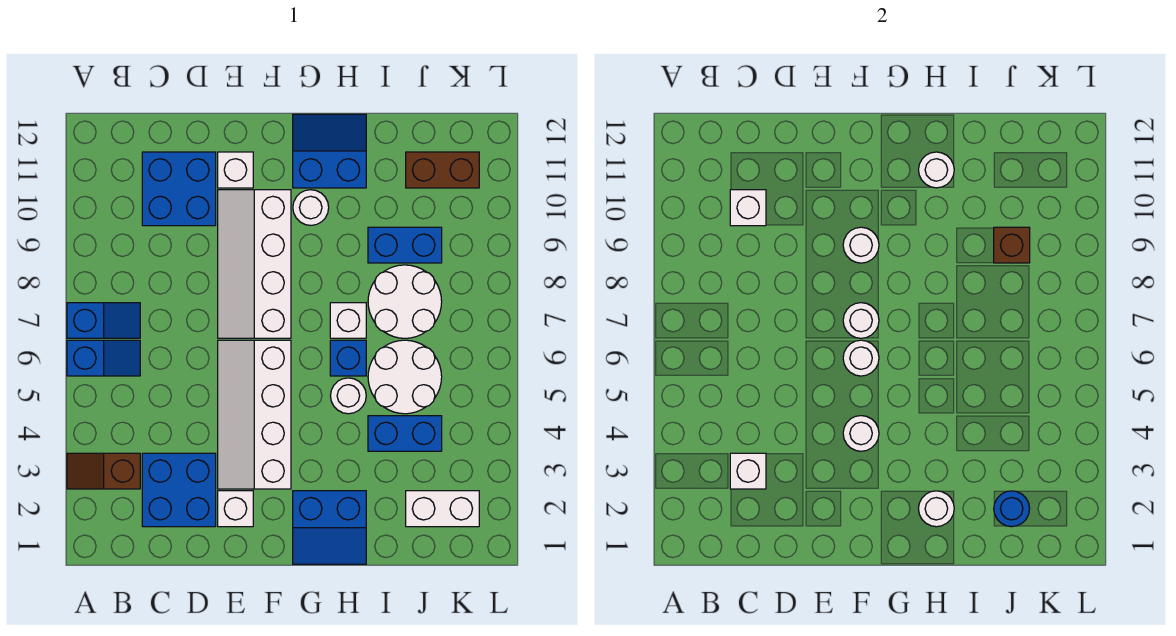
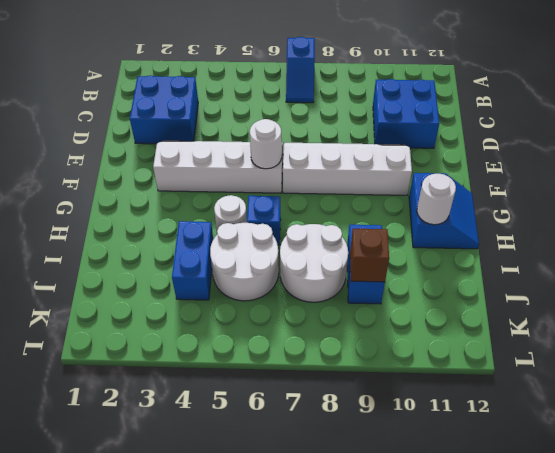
none -> brown 1x2 slope [67,453,140,489]
none -> blue 1x2 slope [67,340,140,376]
none -> white 1x1 brick [218,491,253,527]
none -> white 1x1 brick [218,152,253,188]

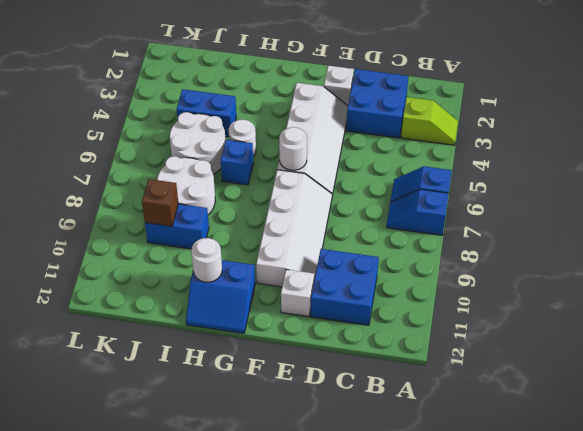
lime 1x2 slope [401,97,458,145] -> brown 1x2 slope [67,453,140,489]
none -> blue 2x2 slope [293,491,366,564]
none -> white 1x1 round brick [293,190,329,225]
none -> white 1x1 brick [330,303,366,338]
none -> white 1x2 brick [406,491,479,527]

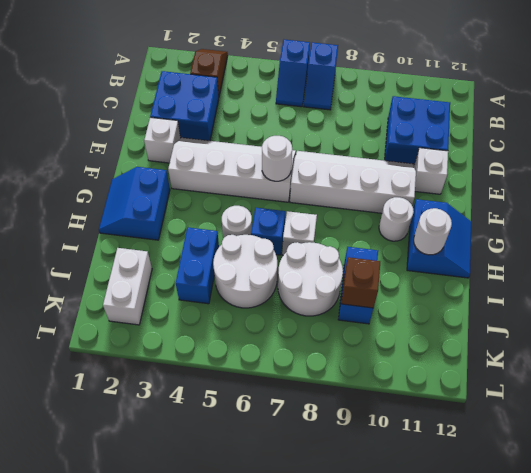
none -> brown 1x2 brick [406,152,479,188]
none -> white 1x1 brick [730,453,766,489]
none -> white 1x1 brick [730,190,766,226]
none -> white 1x1 round brick [843,416,879,451]

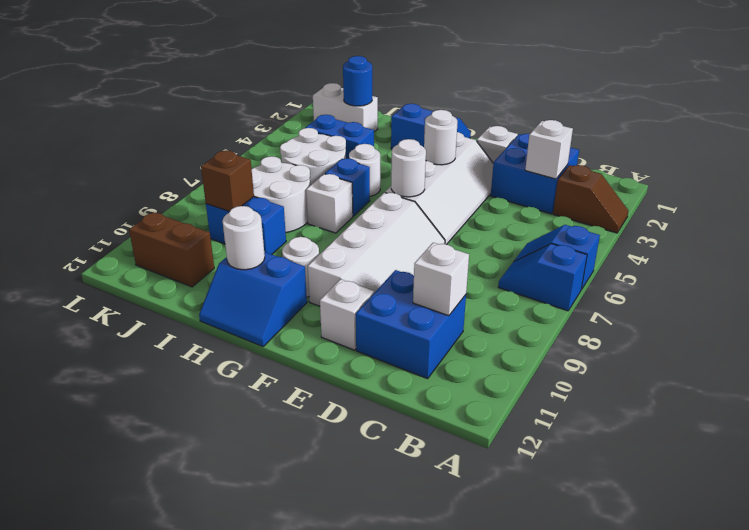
none -> white 1x1 round brick [843,303,879,338]
none -> white 1x1 round brick [843,227,879,263]
none -> white 1x1 round brick [919,491,954,527]

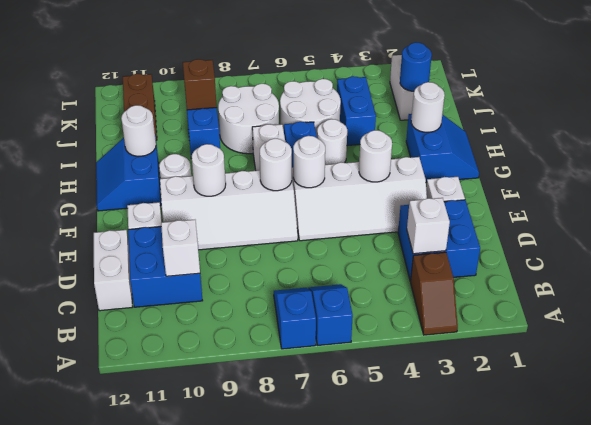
white 1x2 brick [94,230,132,311] -> none

